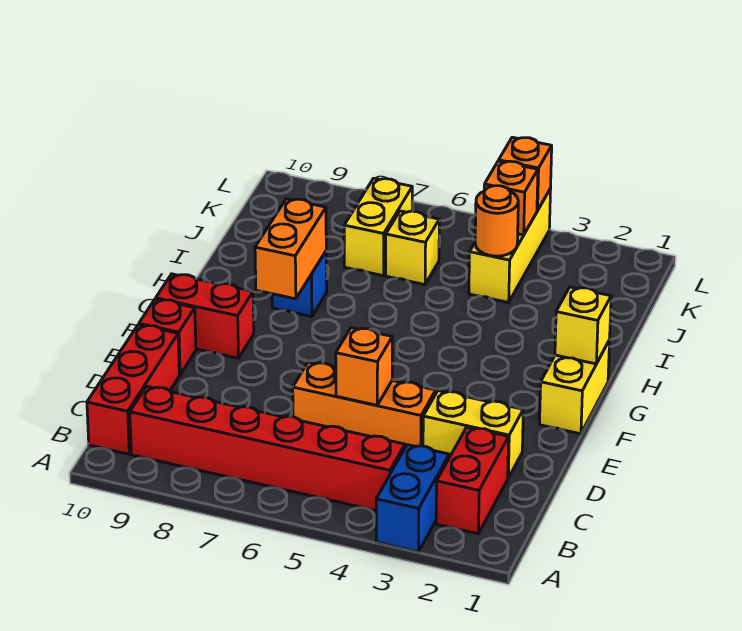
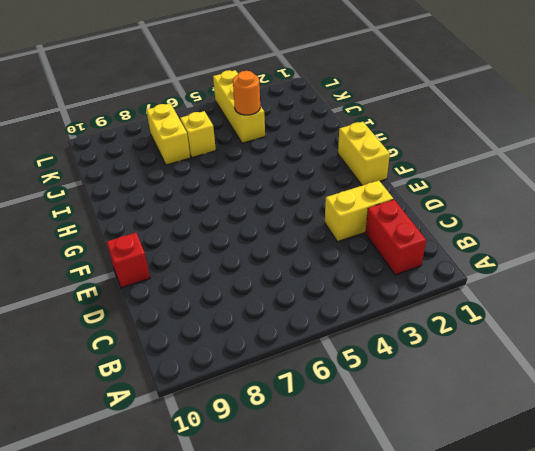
none -> blue 1x2 brick [376,445,449,552]
none -> red 1x6 brick [130,386,405,510]
none -> red 1x3 brick [87,325,179,454]

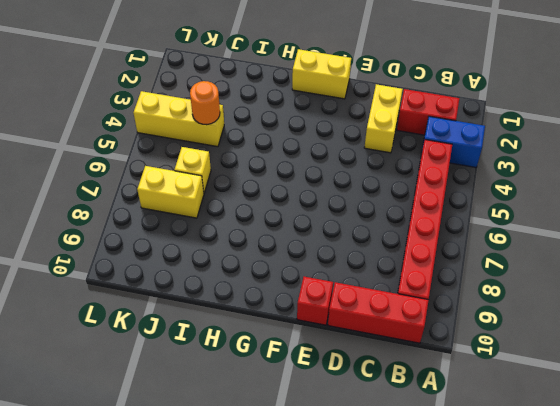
none -> orange 1x3 brick [293,362,436,447]
none -> red 1x2 brick [156,274,254,358]
none -> blue 1x1 brick [272,252,327,317]

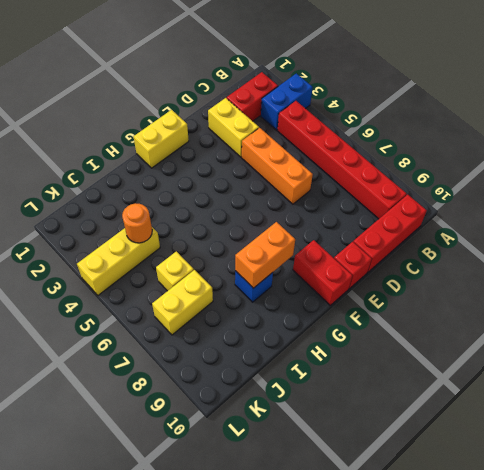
none -> orange 1x1 brick [336,328,392,405]
none -> yellow 1x1 brick [555,287,611,364]
none -> orange 1x1 brick [484,161,538,235]

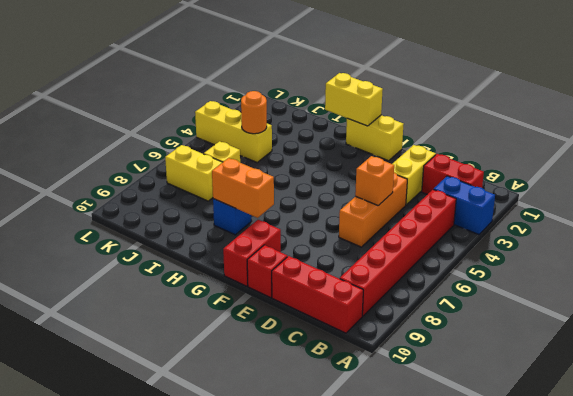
yellow 1x2 brick [325,73,383,126] -> yellow 1x1 brick [555,287,611,364]
none -> orange 1x1 brick [484,161,538,235]
none -> orange 1x1 brick [499,137,552,211]

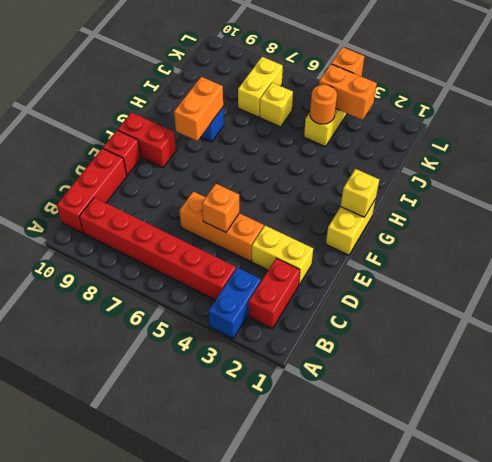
orange 1x2 brick [319,64,377,120] -> orange 1x1 brick [484,161,538,235]

